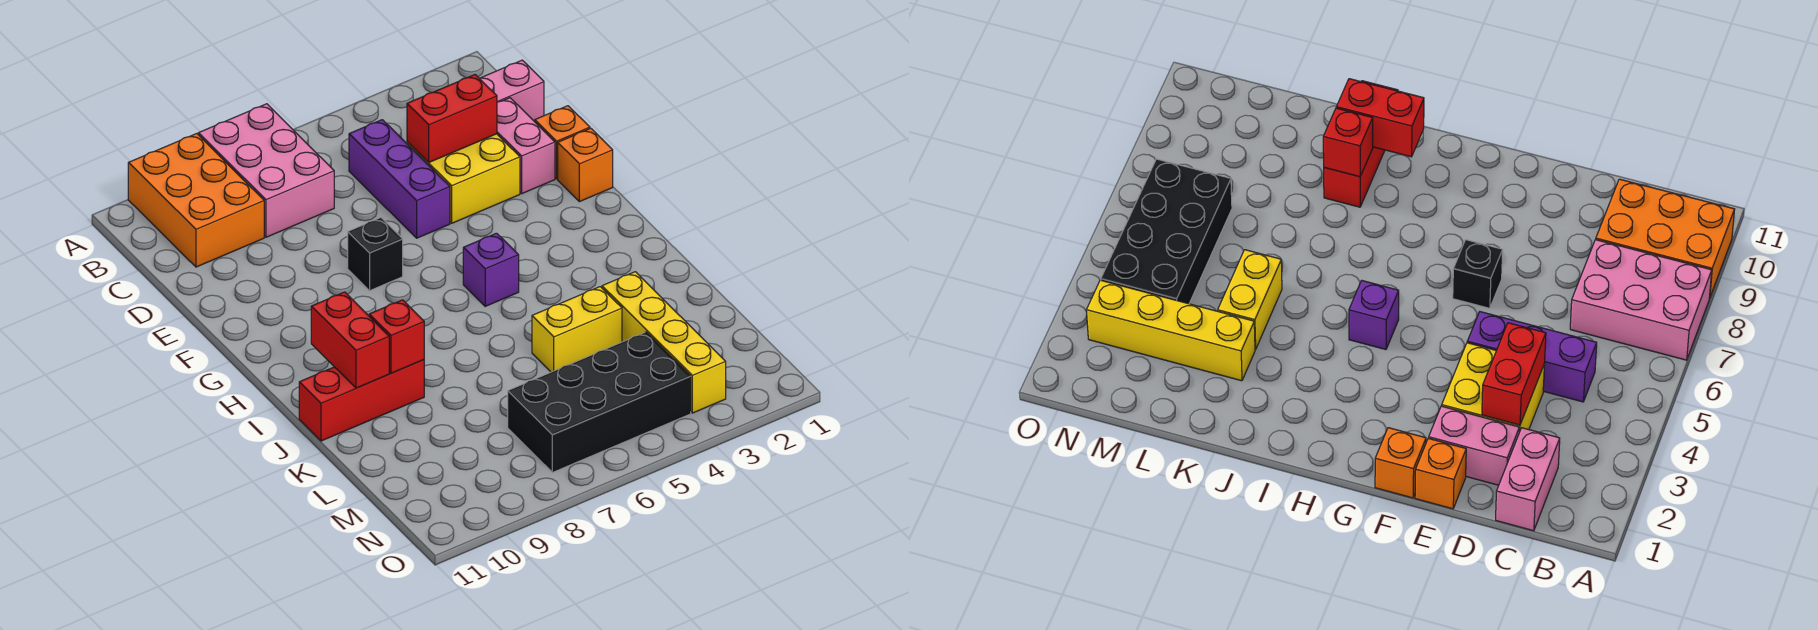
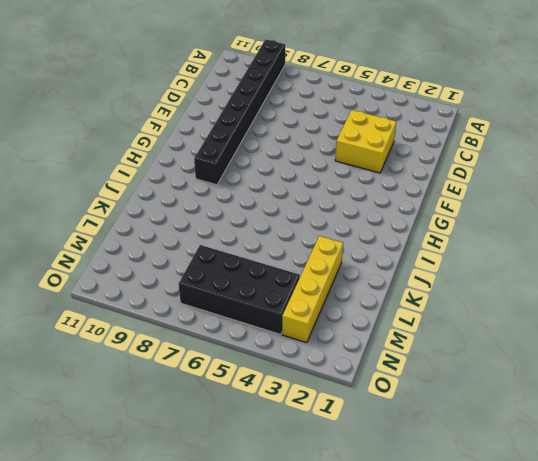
black 1x8 brick [194,39,285,185] -> orange 2x3 brick [128,134,264,267]
none -> pink 2x3 brick [198,104,334,237]
none -> pink 1x2 brick [479,60,544,122]
none -> purple 1x3 brick [349,120,450,238]

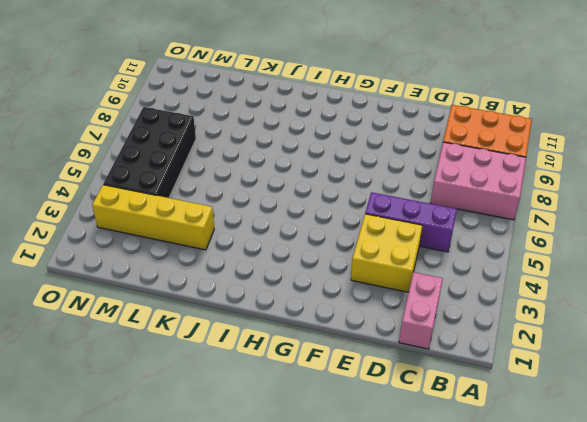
none -> pink 1x2 brick [497,98,555,194]
none -> orange 1x1 brick [535,106,590,179]
none -> orange 1x1 brick [558,128,613,202]

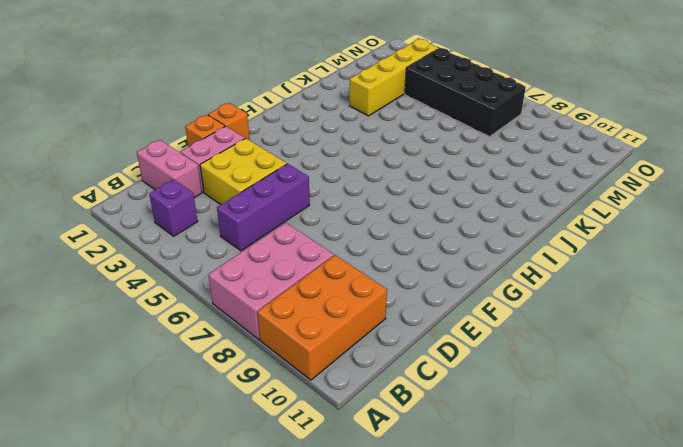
purple 1x1 brick [149,180,198,236] -> purple 1x1 brick moved to [463,233,519,306]
none -> black 1x1 brick [348,218,403,291]
none -> red 1x3 brick [299,360,424,441]
none -> yellow 1x2 brick [532,287,622,372]

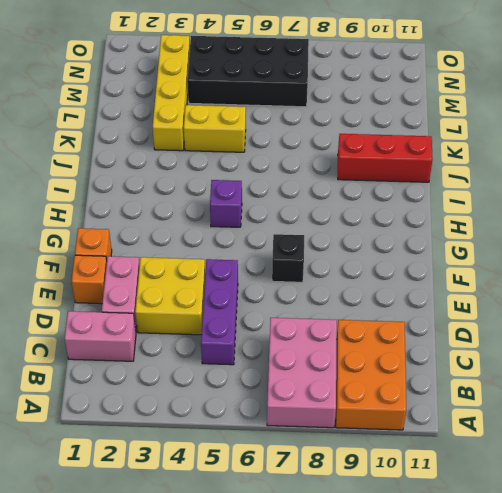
none -> red 1x2 brick [407,75,497,162]
none -> red 1x2 brick [311,292,389,388]
none -> red 1x1 brick [369,300,424,373]

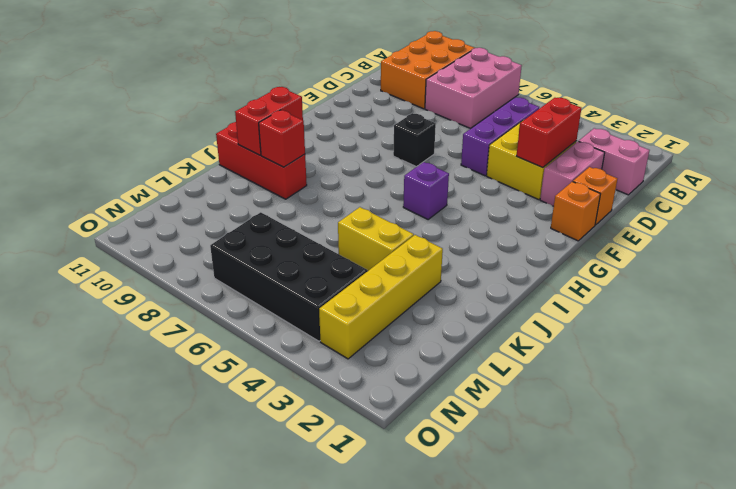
red 1x2 brick [516,98,581,168] -> red 1x2 brick turned to [407,75,497,162]

